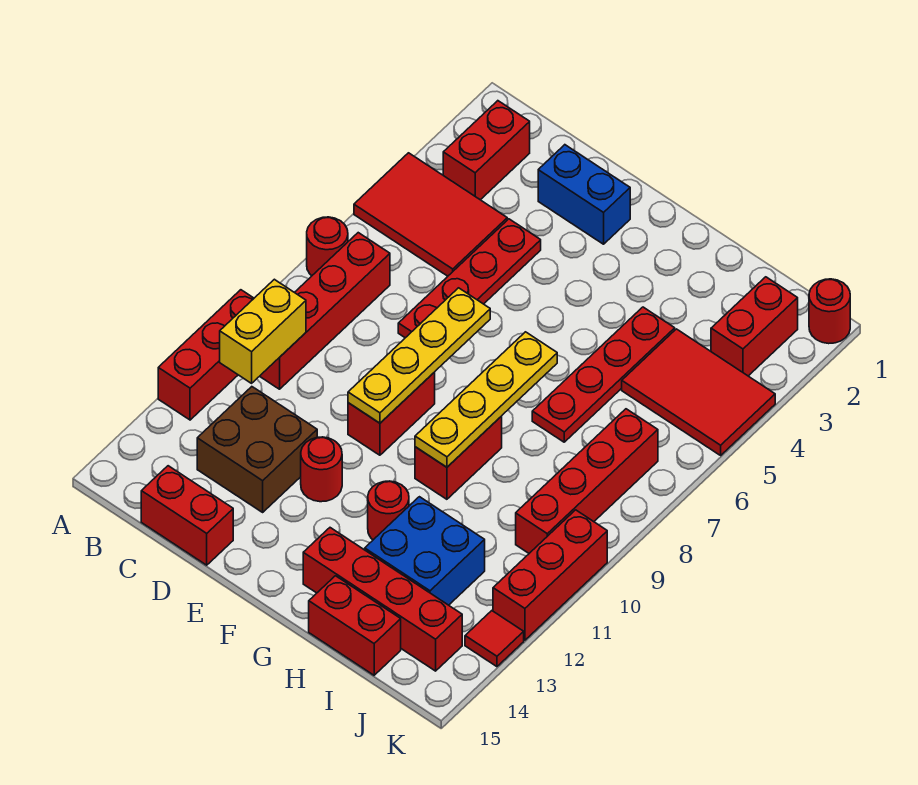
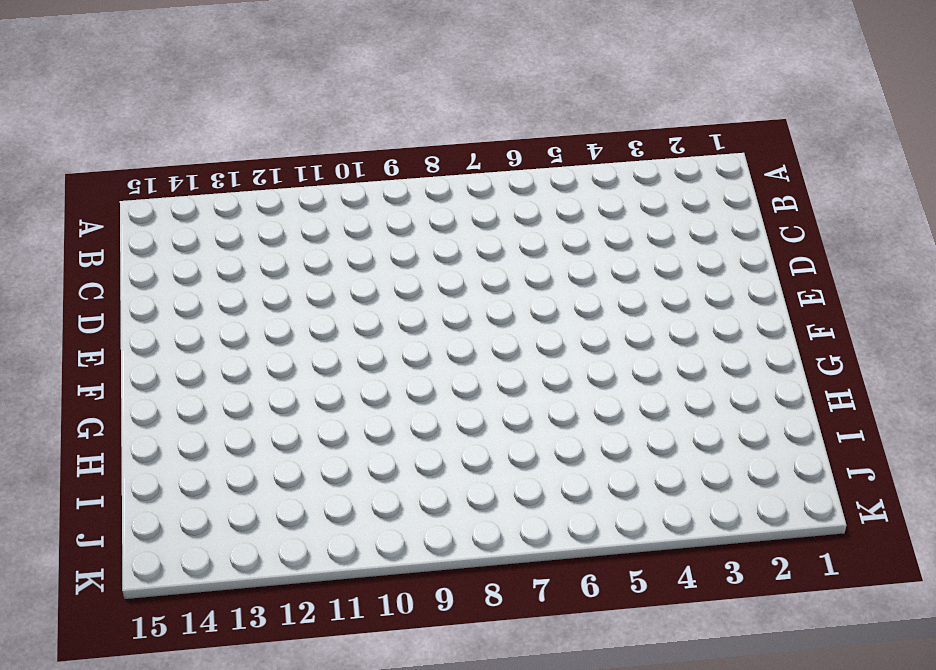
none -> red 2x3 tile [354,153,507,276]
none -> red 1x1 round brick [307,217,348,276]
none -> red 1x3 brick [158,290,254,420]

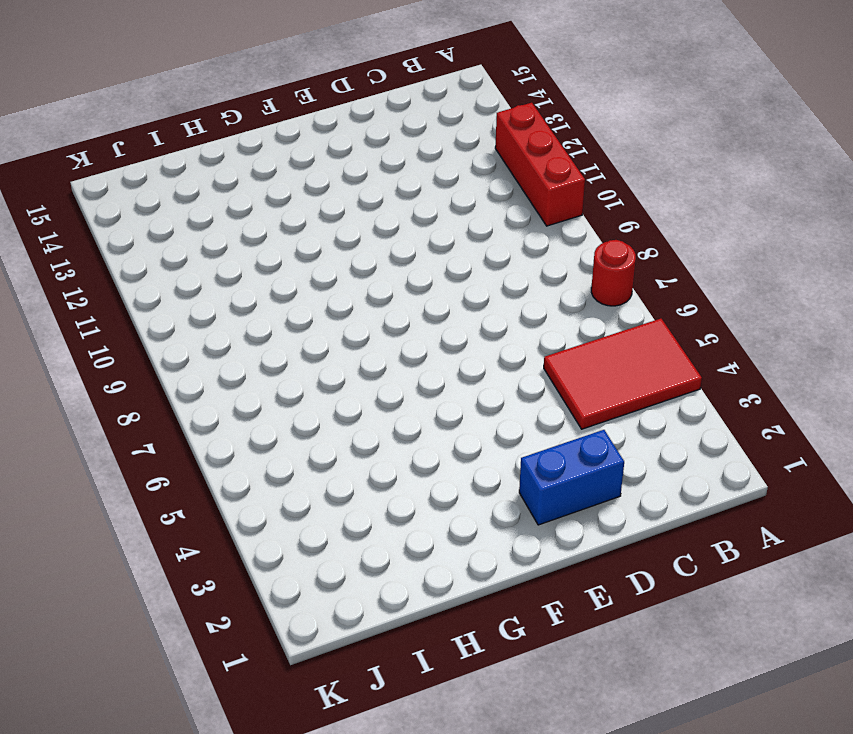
none -> red 1x2 brick [443,101,530,200]
none -> red 1x4 brick [260,233,390,389]
none -> brown 2x2 brick [197,387,317,512]

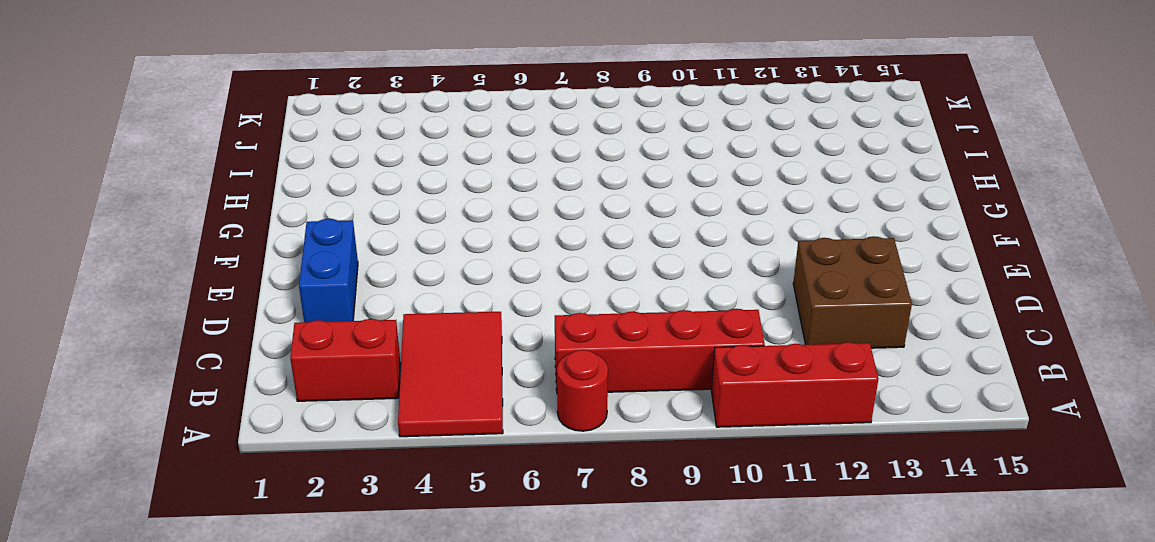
none -> red 1x2 brick [141,466,233,565]
none -> red 1x4 plate [398,219,541,338]
none -> red 1x2 brick [348,372,435,455]

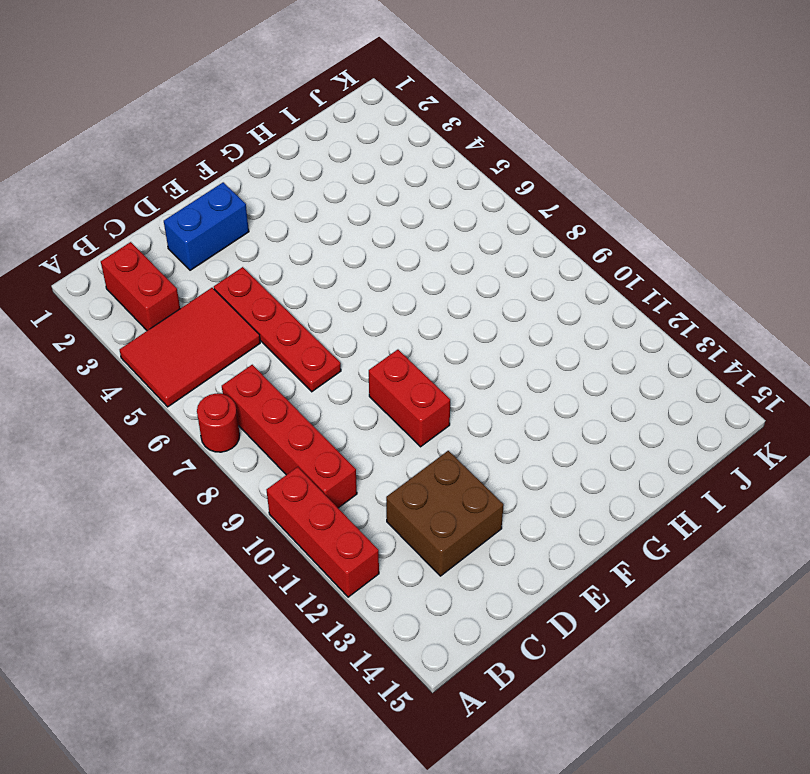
none -> red 1x2 brick [141,466,233,565]
none -> red 1x1 round brick [301,437,342,502]
none -> red 1x2 brick [415,417,502,499]

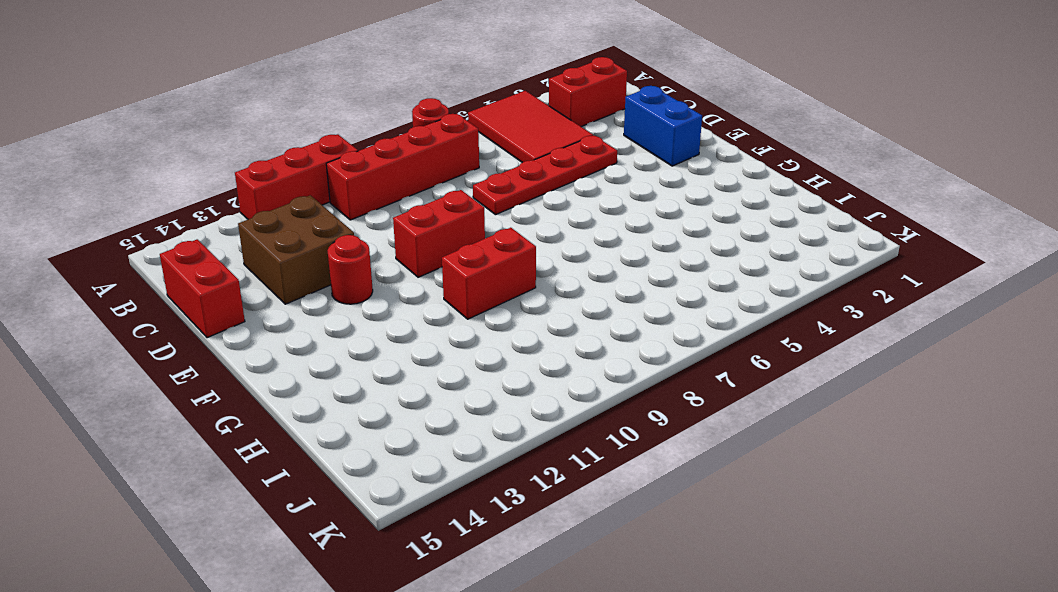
none -> red 1x1 round brick [368,481,409,540]
none -> red 1x4 brick [303,528,462,671]
none -> red 1x4 plate [532,307,675,442]

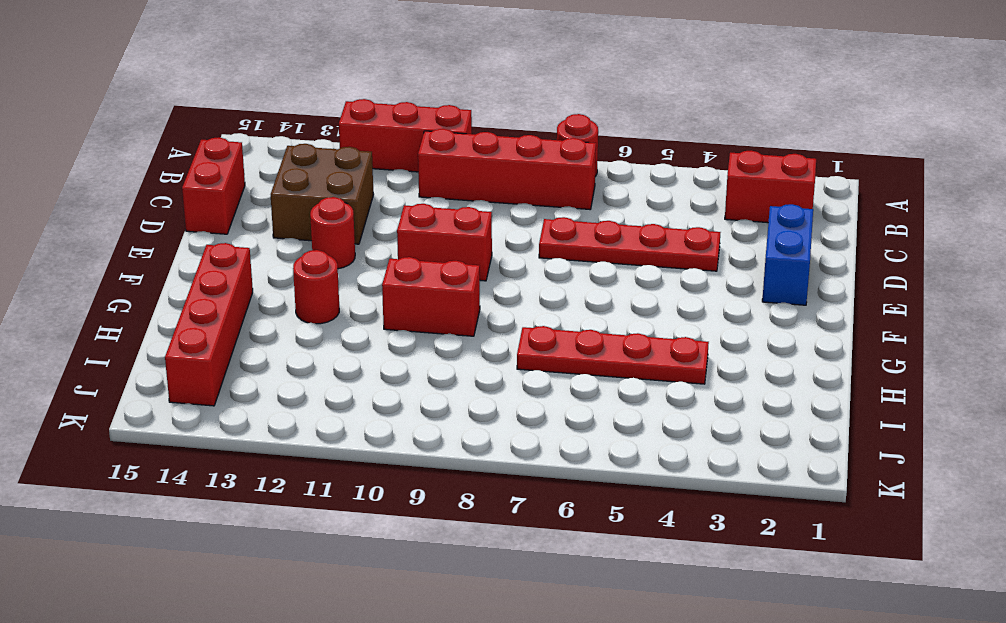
none -> red 2x3 tile [354,153,507,276]
none -> blue 2x2 brick [365,497,485,605]
none -> red 1x2 brick [309,576,401,675]

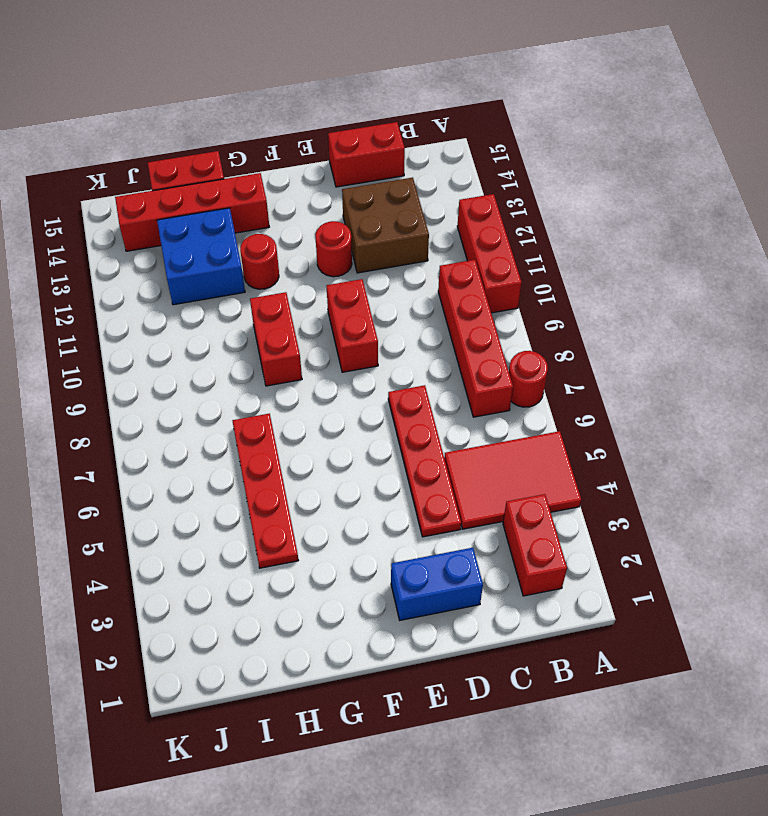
none -> red 2x3 tile [622,329,775,455]
none -> red 1x2 brick [711,277,798,376]
none -> red 1x4 brick [516,409,658,553]

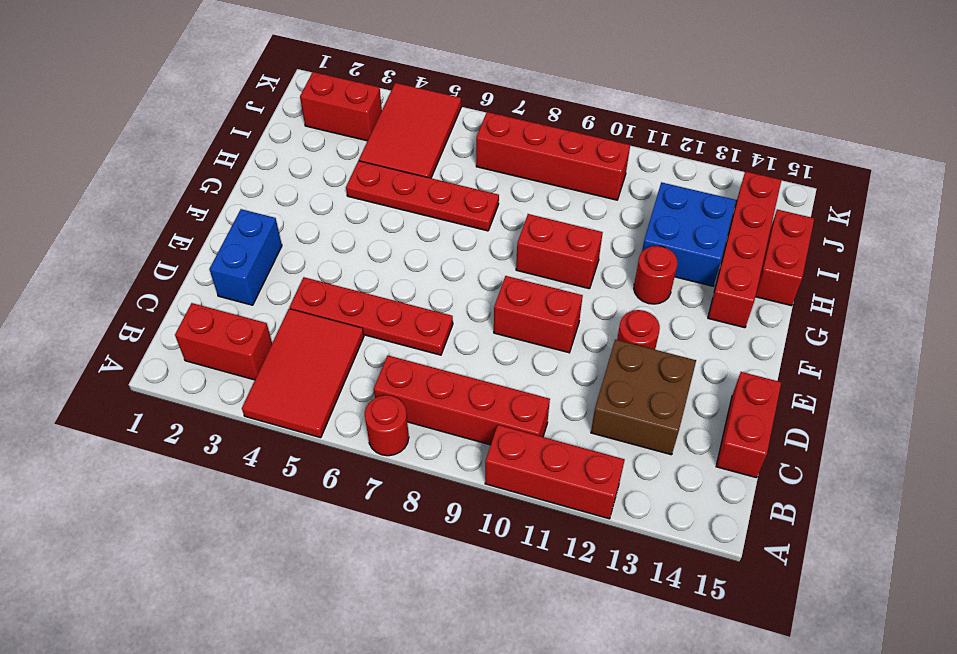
none -> red 1x1 round brick [809,279,850,344]
none -> red 1x3 brick [493,510,607,640]
none -> red 1x1 tile [465,611,524,667]

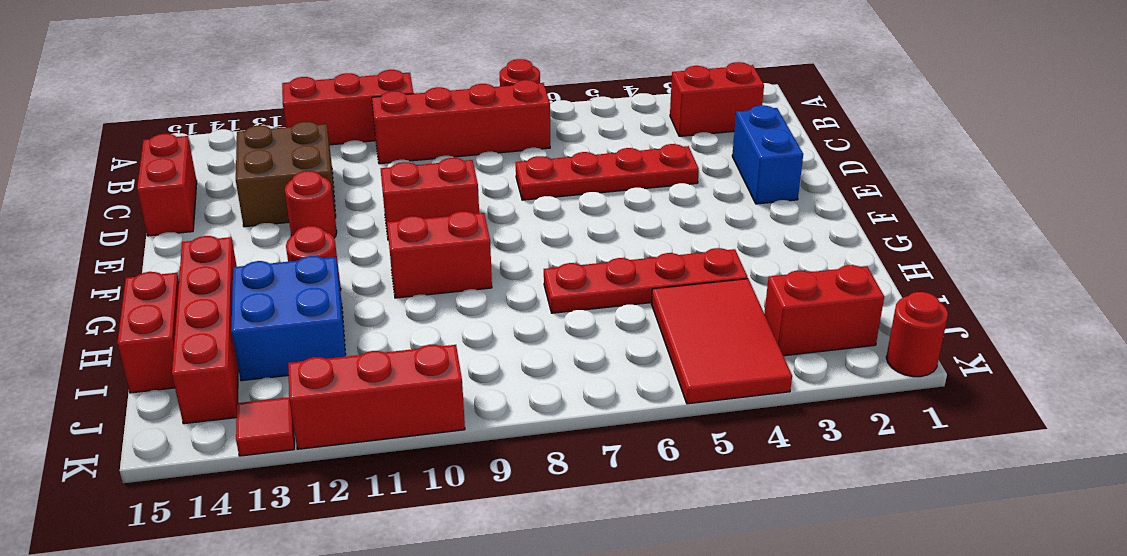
none -> red 2x3 tile [354,153,507,276]
none -> red 1x4 brick [516,409,658,553]
none -> yellow 1x2 brick [220,279,306,383]

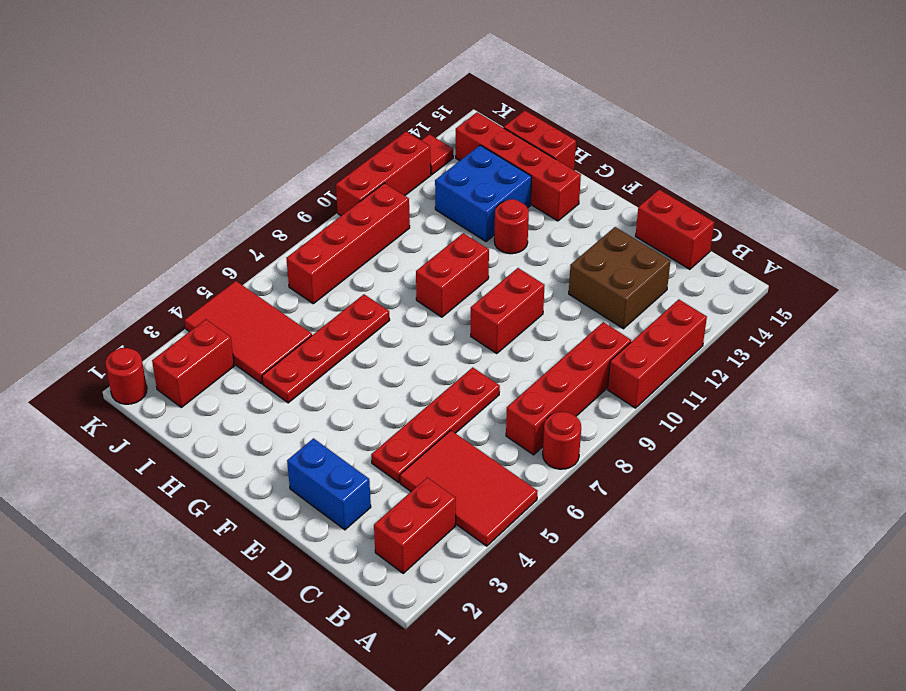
none -> red 1x1 round brick [301,437,342,502]
none -> yellow 1x2 brick [220,279,306,383]
none -> yellow 1x4 plate [348,288,490,423]

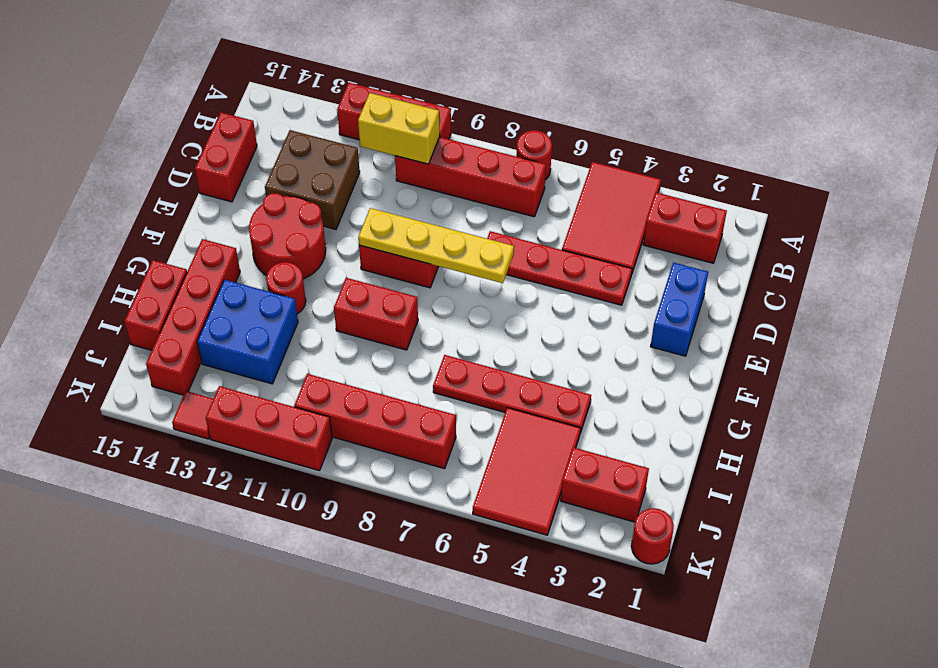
red 2x2 round brick [249,193,326,279] -> red 1x1 round brick [301,437,342,502]
none -> yellow 1x4 plate [415,332,557,467]

